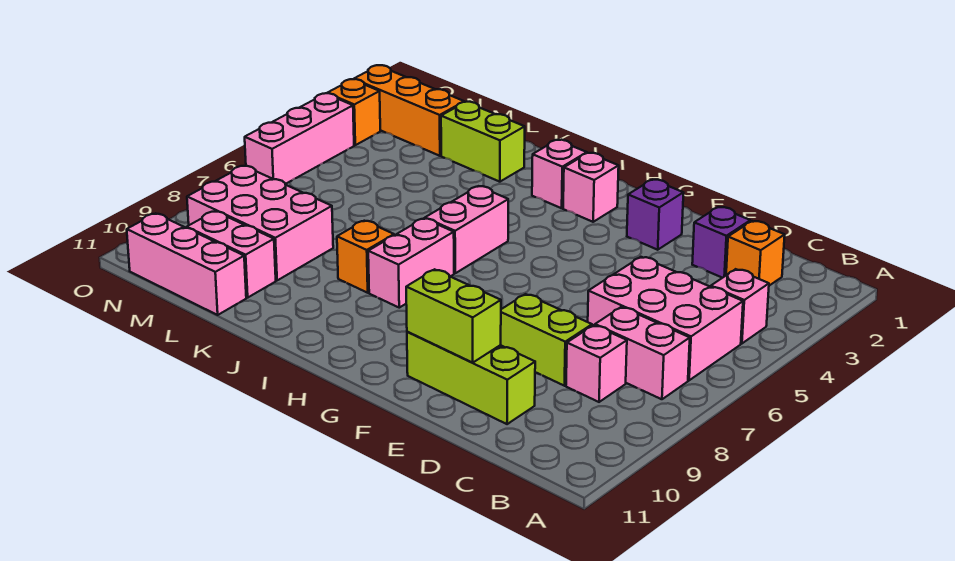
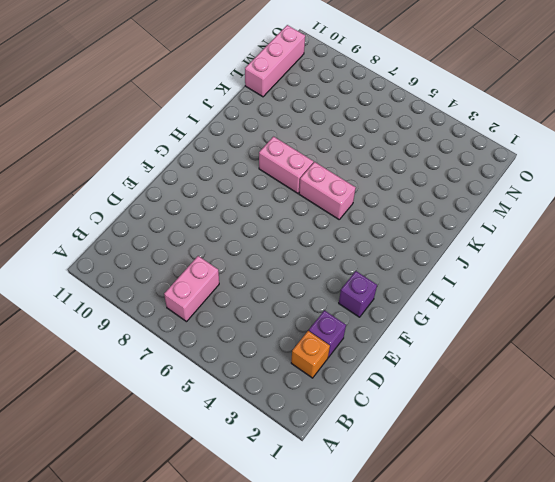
none -> pink 1x1 brick [711,269,769,344]
none -> pink 2x3 brick [588,257,743,380]
none -> pink 1x1 brick [566,325,627,402]

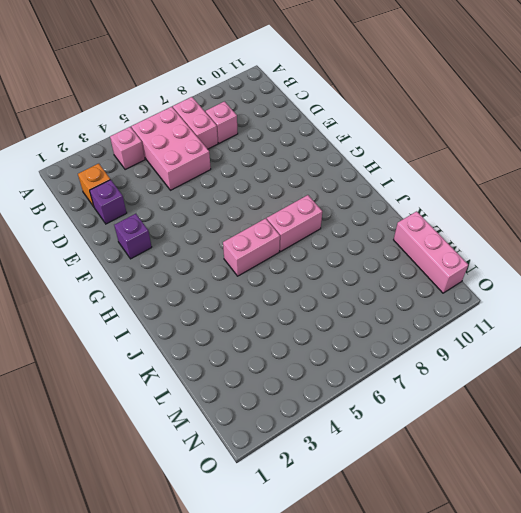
none -> lime 1x2 brick [501,294,592,386]
none -> lime 1x3 brick [407,332,535,424]
none -> pink 1x1 brick [563,153,619,222]

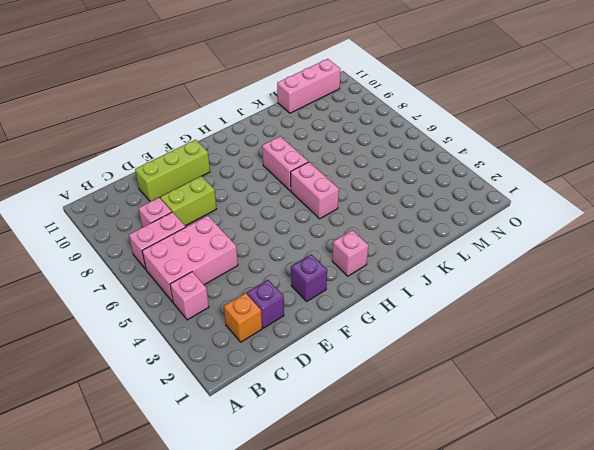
none -> pink 1x1 brick [532,140,587,208]
none -> orange 1x1 brick [337,221,394,293]
none -> lime 1x2 brick [441,102,525,182]

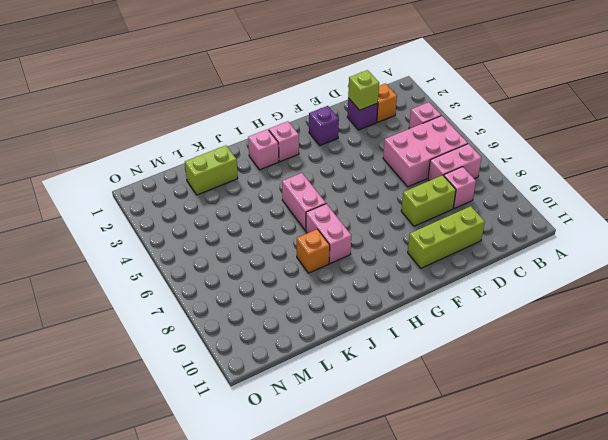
lime 1x1 brick [348,70,379,110] -> none
none -> pink 2x3 brick [187,166,333,280]
none -> pink 1x2 brick [187,211,276,298]
none -> pink 1x3 brick [127,213,246,315]

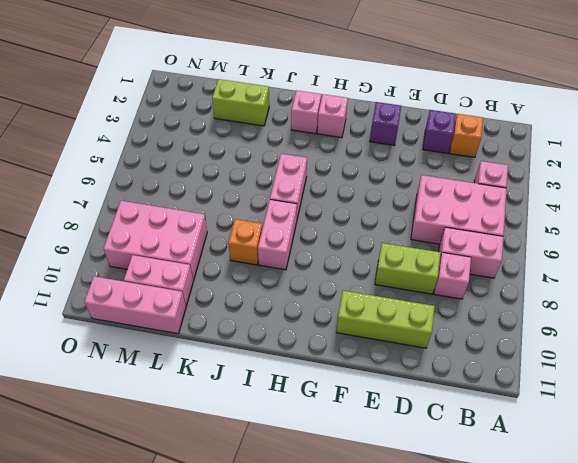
none -> orange 1x3 brick [354,65,464,156]
none -> orange 1x1 brick [328,79,380,145]
none -> pink 1x3 brick [245,93,354,184]

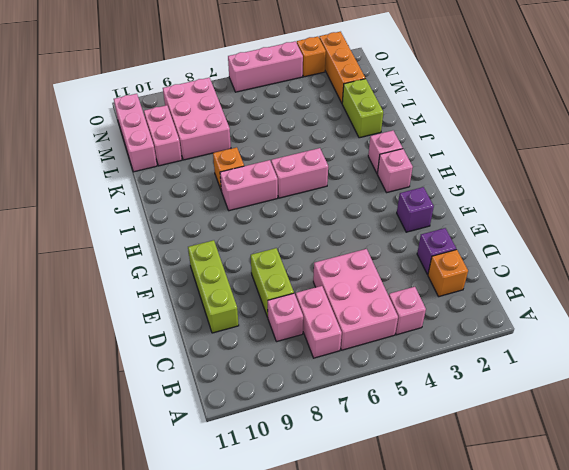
none -> lime 1x2 brick [406,269,501,363]

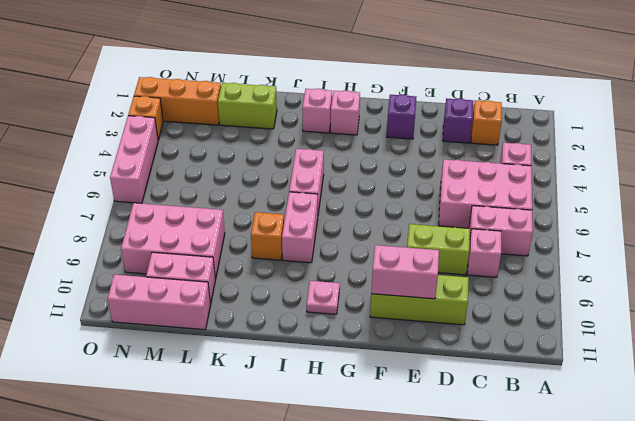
pink 1x2 brick [371,245,439,299] -> lime 1x2 brick [406,269,501,363]
pink 1x1 plate [307,281,340,314] -> none

